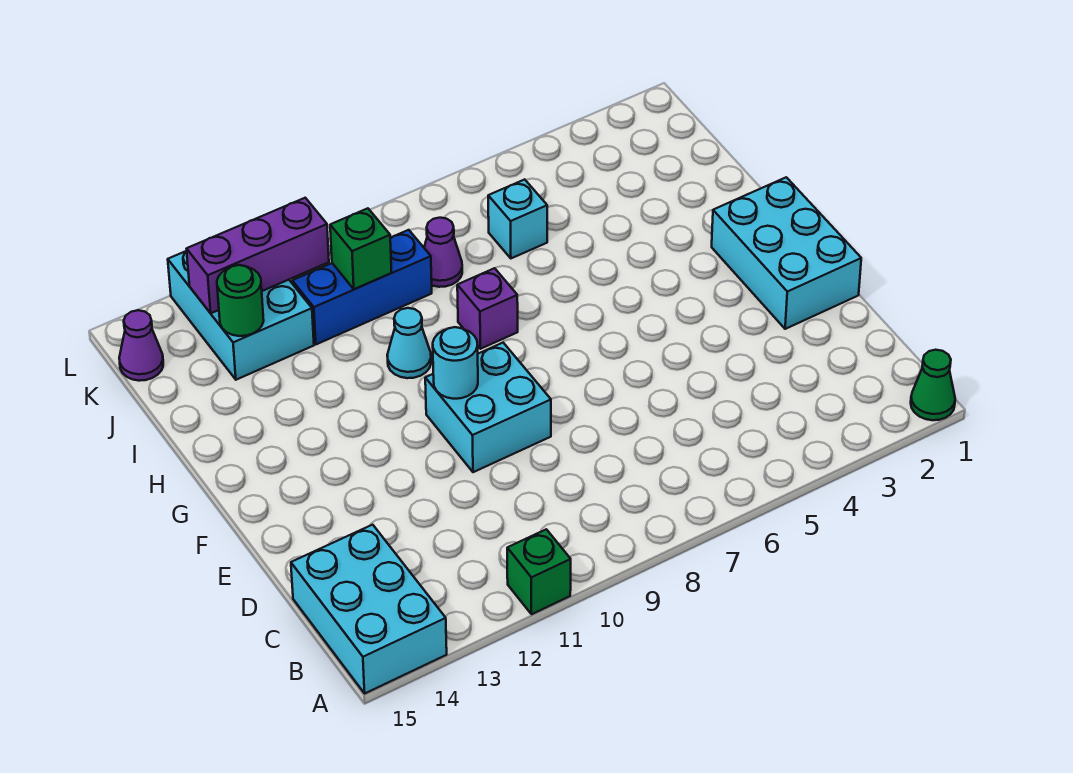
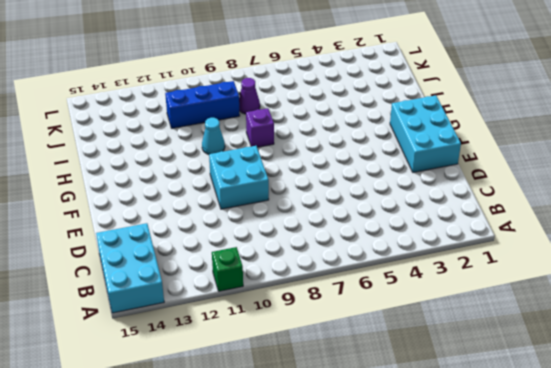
none -> green 1x1 cone [911,350,955,420]
none -> cyan 1x1 brick [488,180,547,258]
none -> cyan 2x3 brick [168,251,314,380]

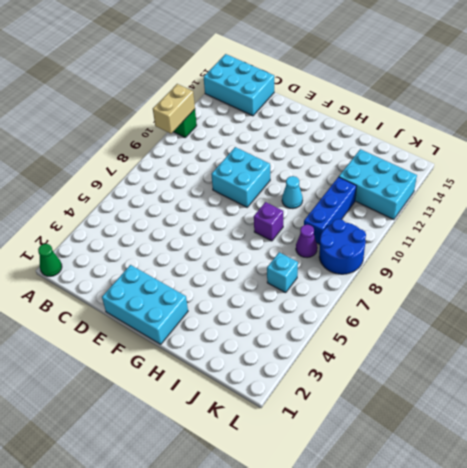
tan 1x2 brick [153,84,195,134] -> none
blue 2x2 round brick [319,219,366,274] -> none
none -> purple 1x1 cone [119,310,163,381]
none -> cyan 1x1 round brick [433,327,478,399]
none -> green 1x1 brick [330,208,392,289]

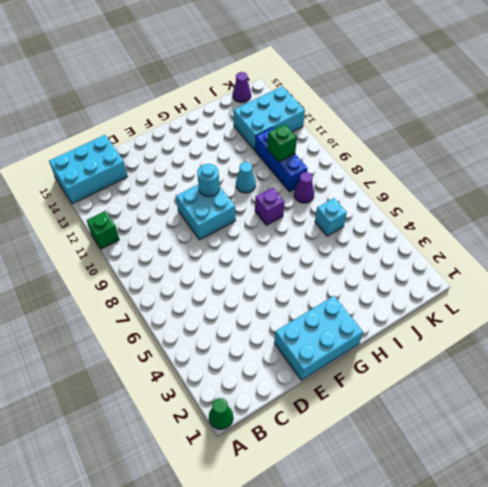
none -> green 1x1 round brick [217,265,264,336]
none -> purple 1x3 brick [187,198,329,313]

